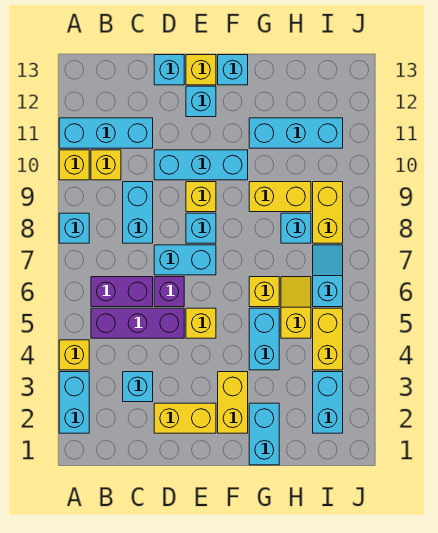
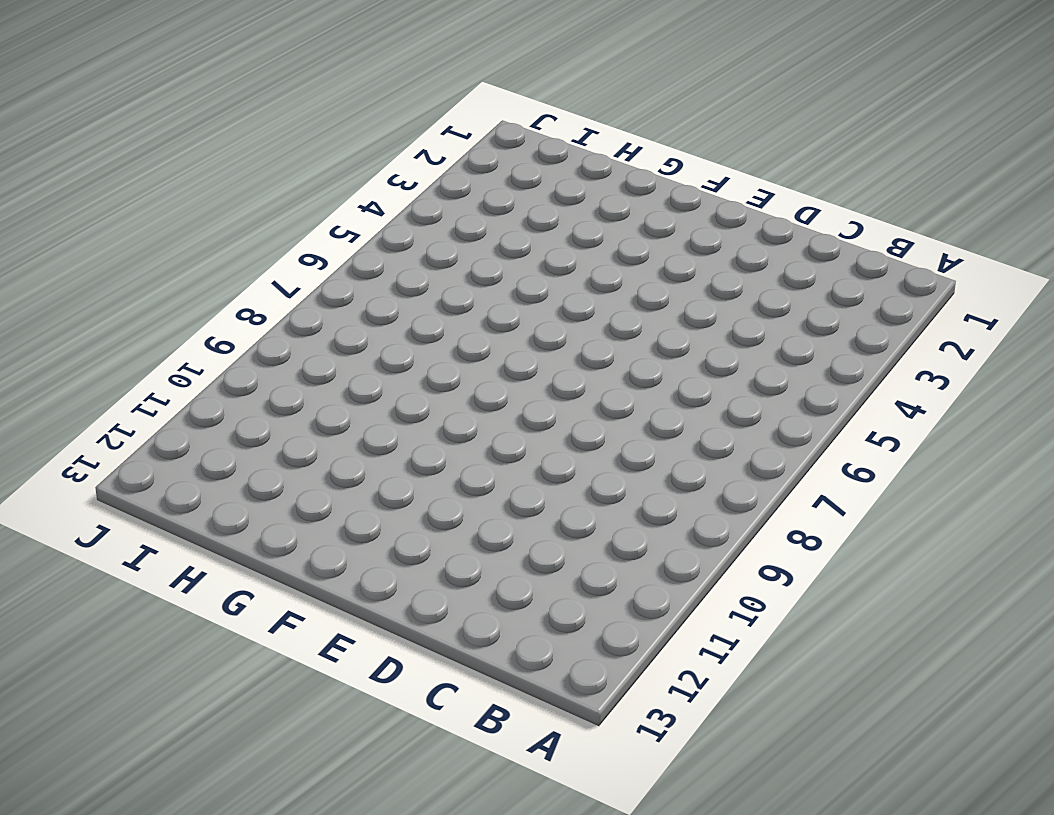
none -> cyan 1x2 brick [59,372,89,433]
none -> yellow 1x1 brick [59,340,89,370]
none -> cyan 1x1 brick [59,213,89,243]
none -> yellow 1x1 brick [59,150,89,180]

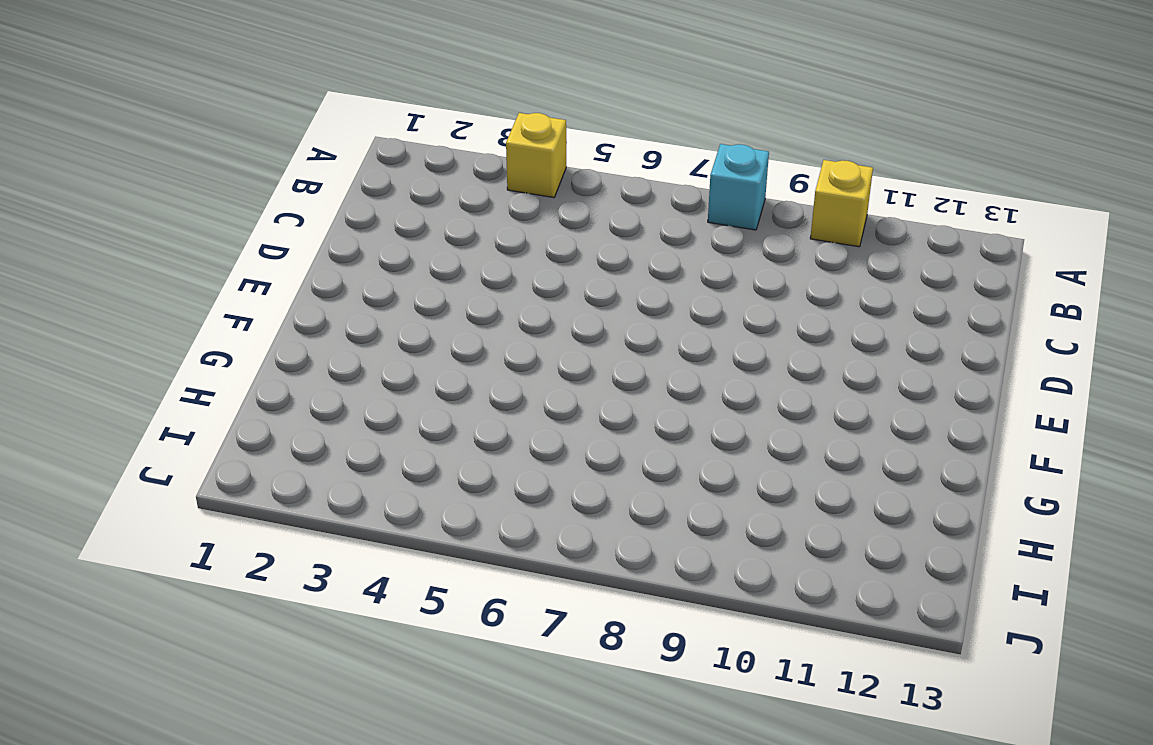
none -> cyan 1x2 brick [59,372,89,433]
none -> cyan 1x3 brick [59,118,153,148]
none -> purple 1x3 brick [91,308,184,338]
none -> purple 1x2 brick [91,277,153,307]

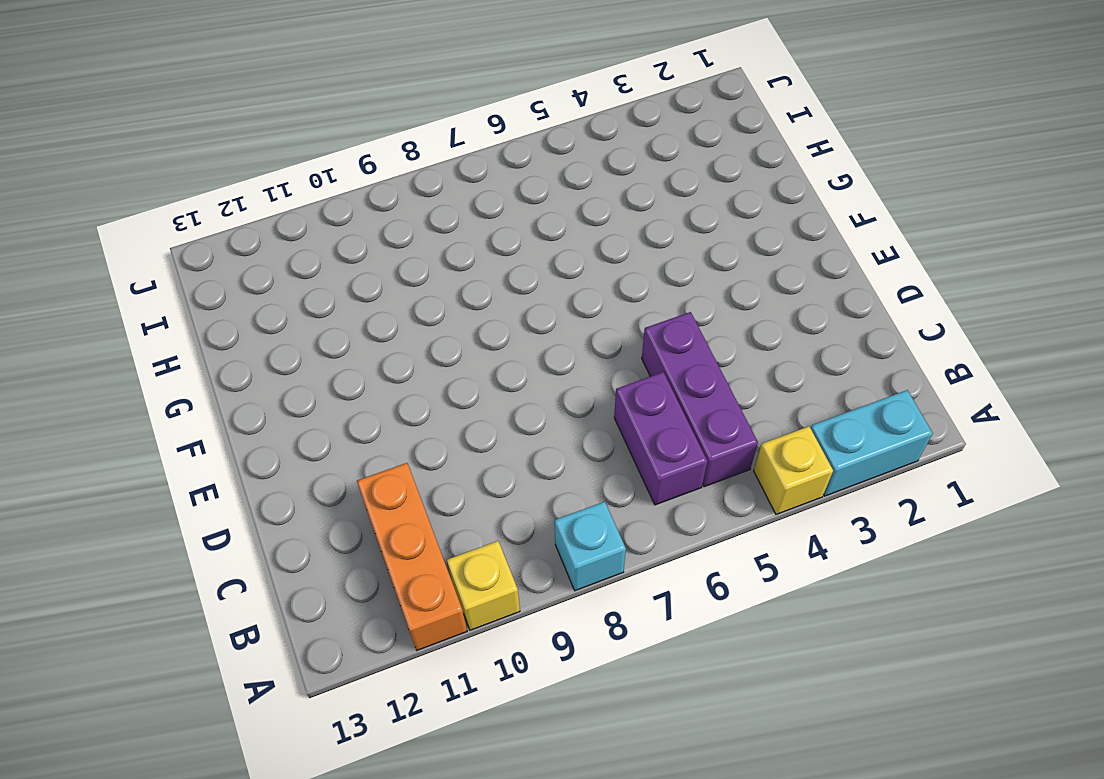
orange 1x3 brick [357,463,467,650] -> cyan 1x3 brick [59,118,153,148]
none -> yellow 1x1 brick [91,150,121,180]
none -> cyan 1x1 brick [123,372,153,402]
none -> cyan 1x2 brick [123,182,153,243]
none -> yellow 1x2 brick [154,403,216,433]

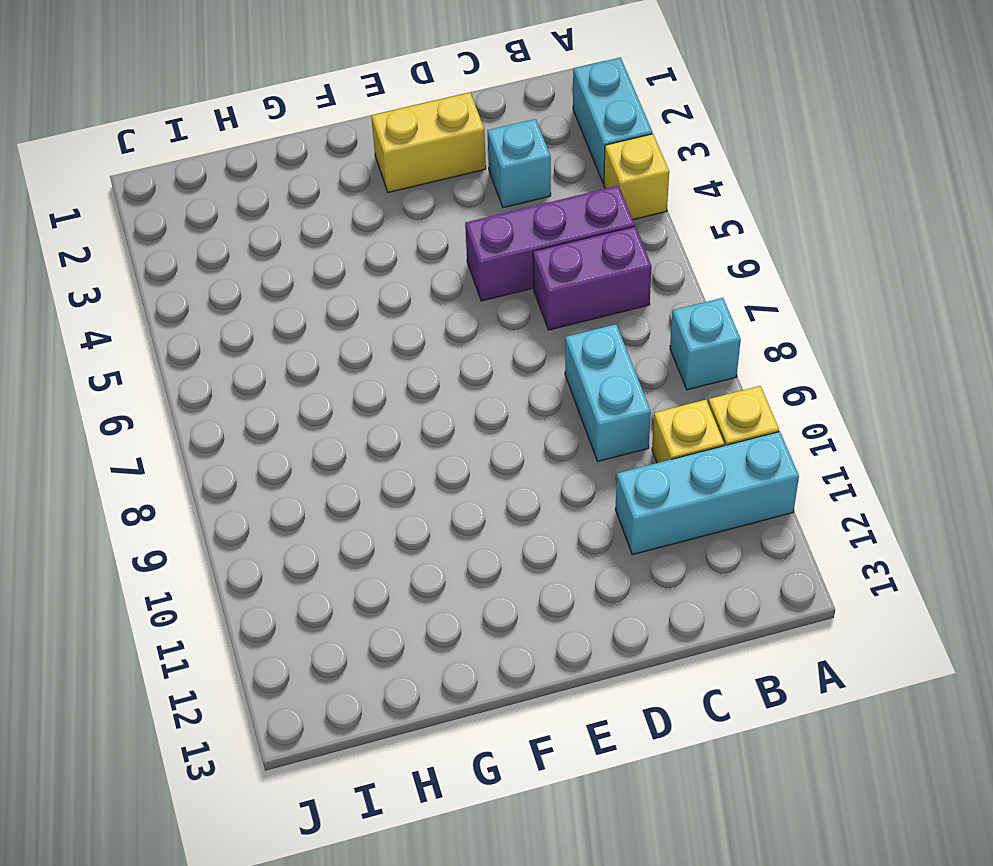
none -> purple 1x1 brick [154,277,184,307]
none -> cyan 1x2 brick [154,245,216,275]
none -> cyan 1x3 brick [154,150,248,180]
none -> cyan 1x1 brick [154,55,184,85]

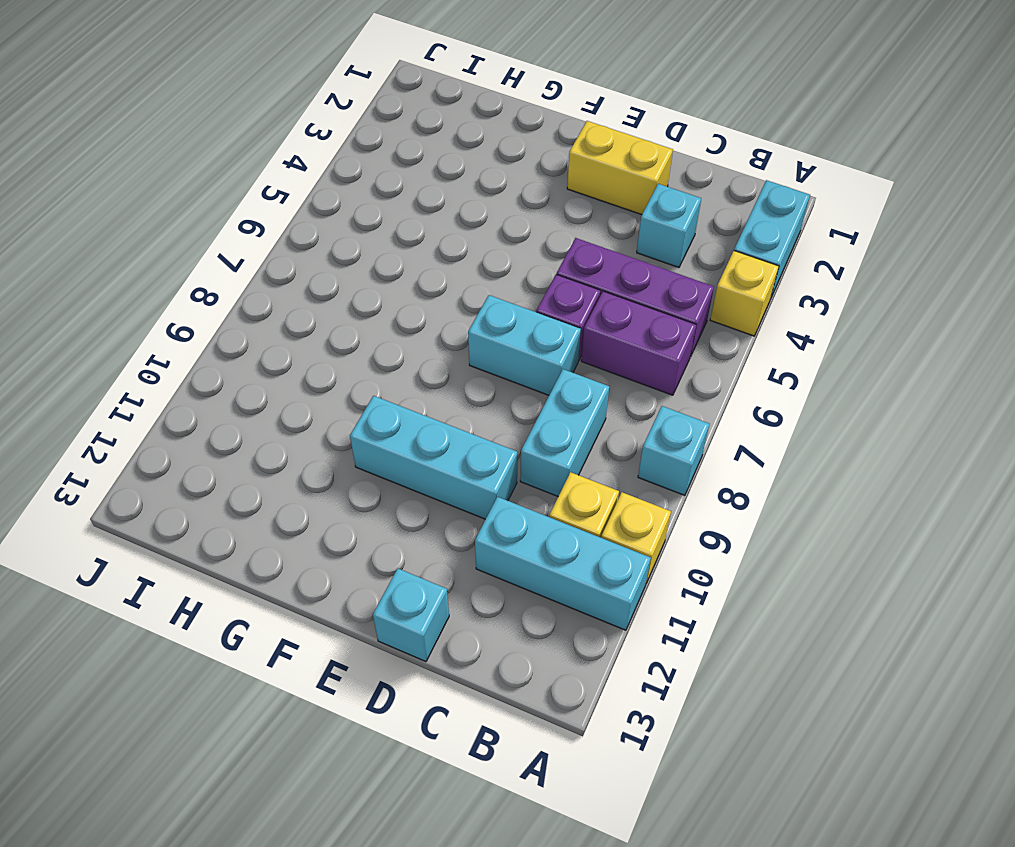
none -> yellow 1x1 brick [186,308,216,338]
none -> cyan 1x1 brick [186,213,216,243]
none -> yellow 1x1 brick [186,182,216,212]
none -> cyan 1x1 brick [186,86,216,117]

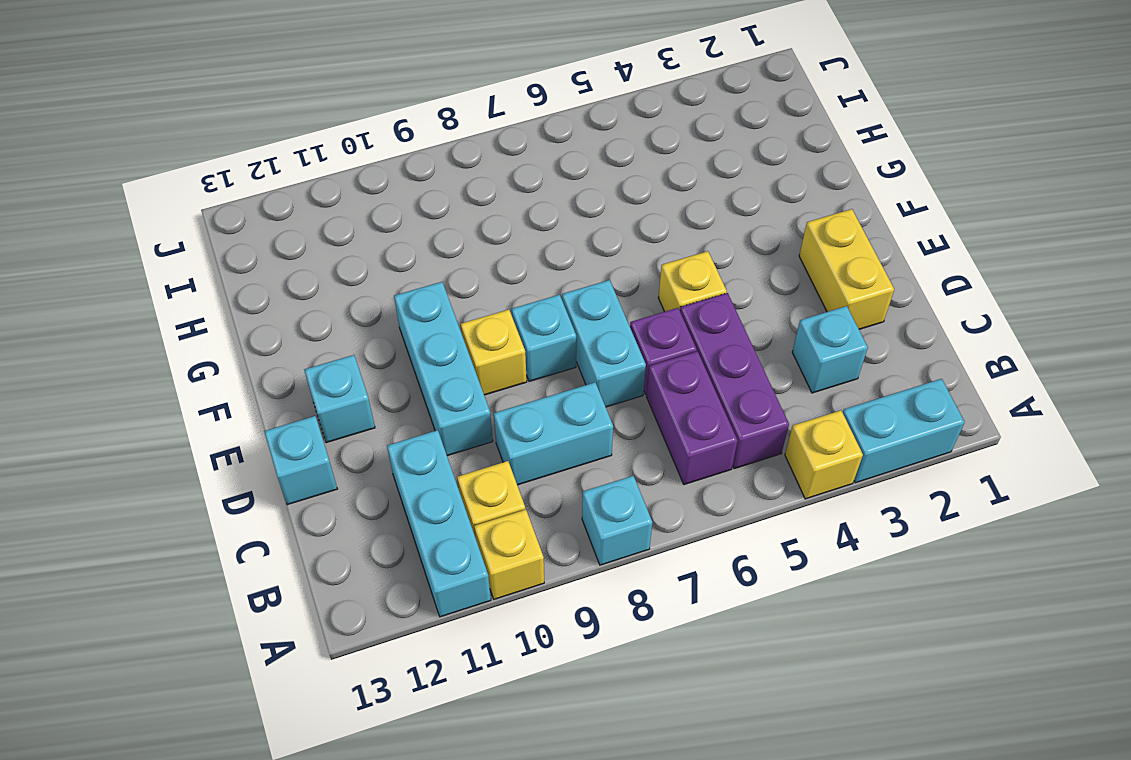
none -> yellow 1x1 brick [186,55,216,85]
none -> yellow 1x2 brick [218,372,248,433]
none -> cyan 1x1 brick [218,55,248,85]
none -> cyan 1x2 brick [249,403,279,465]

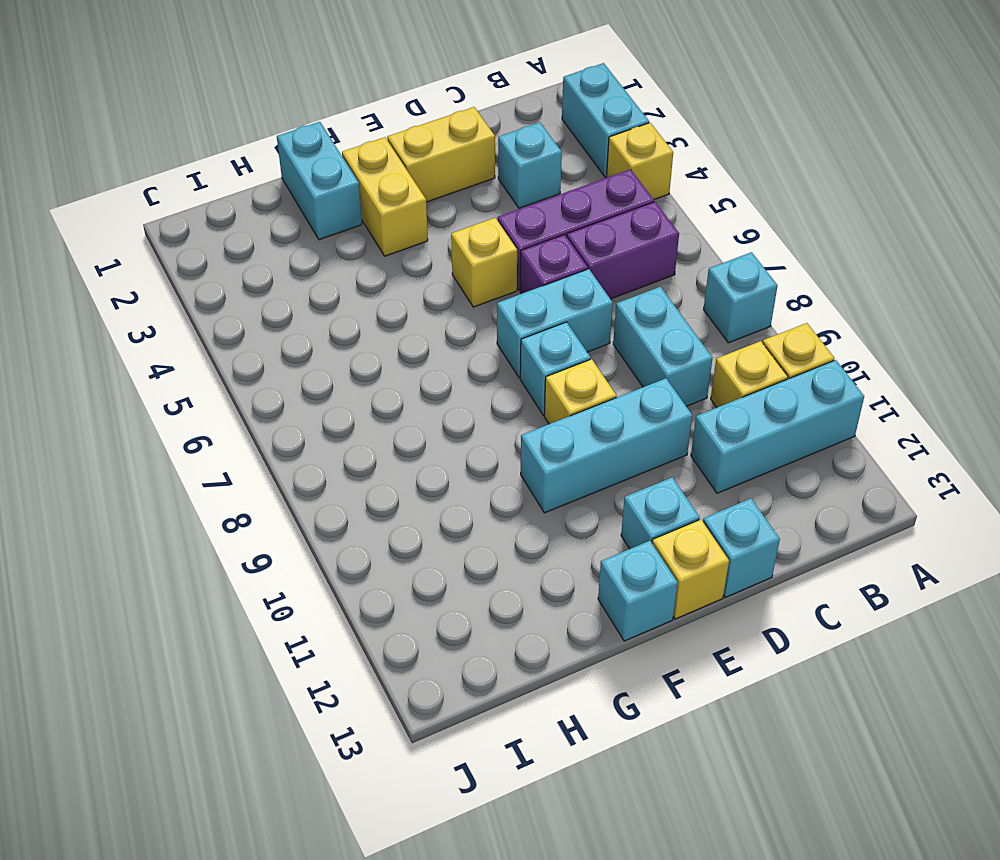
none -> cyan 1x2 brick [249,308,279,370]
none -> yellow 1x1 brick [249,277,279,307]
none -> yellow 1x2 brick [249,182,311,212]
none -> cyan 1x3 brick [249,118,343,148]

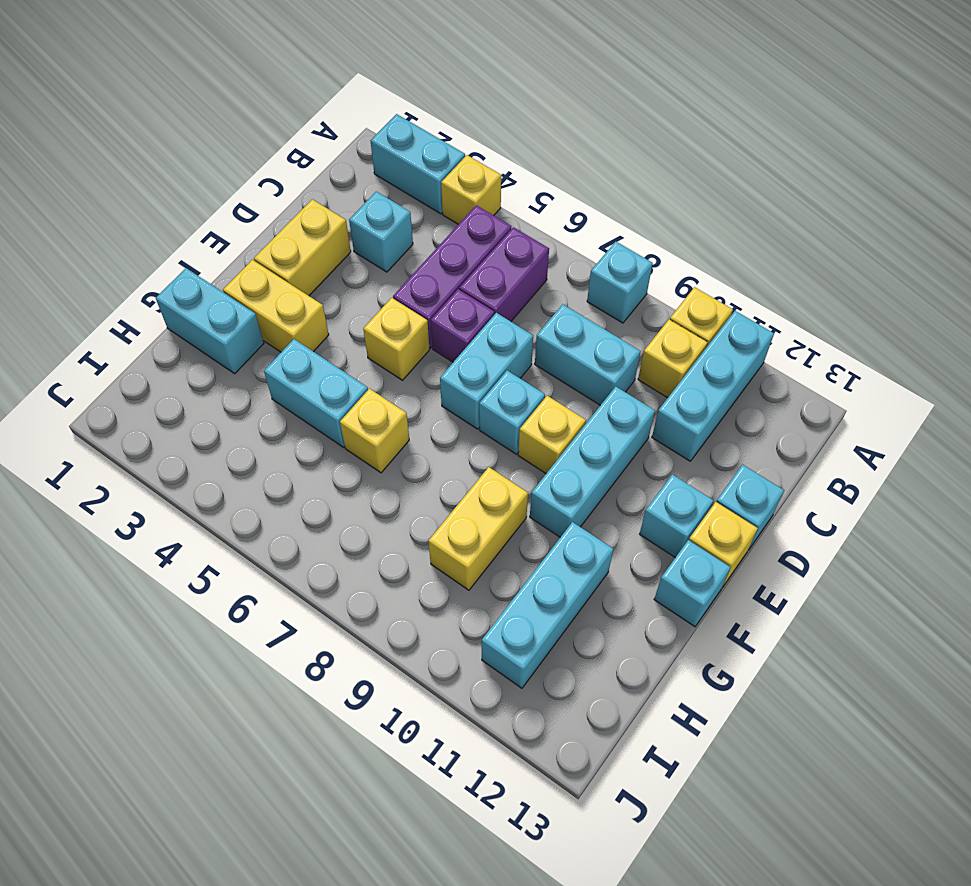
none -> yellow 1x2 slope [281,277,311,338]
none -> cyan 1x1 brick [281,213,311,243]
none -> cyan 1x2 brick [313,372,343,433]
none -> yellow 1x2 brick [313,308,343,370]

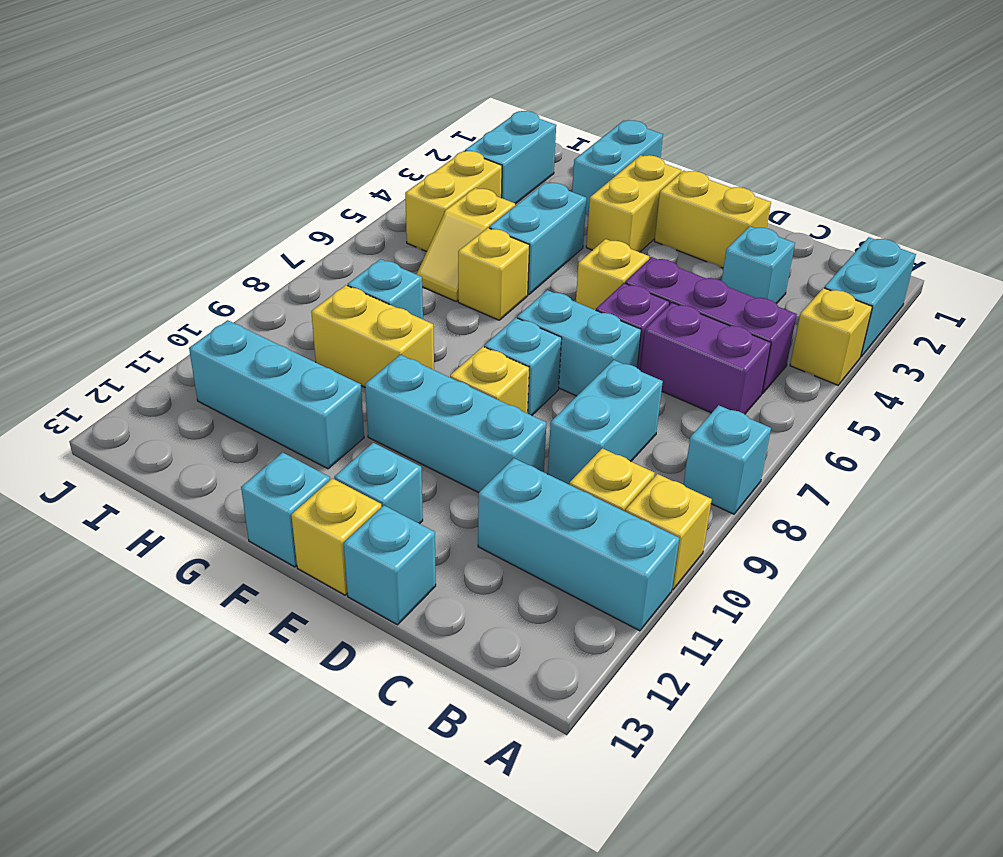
none -> cyan 1x2 slope [313,245,343,307]
none -> yellow 1x2 brick [313,182,343,243]

